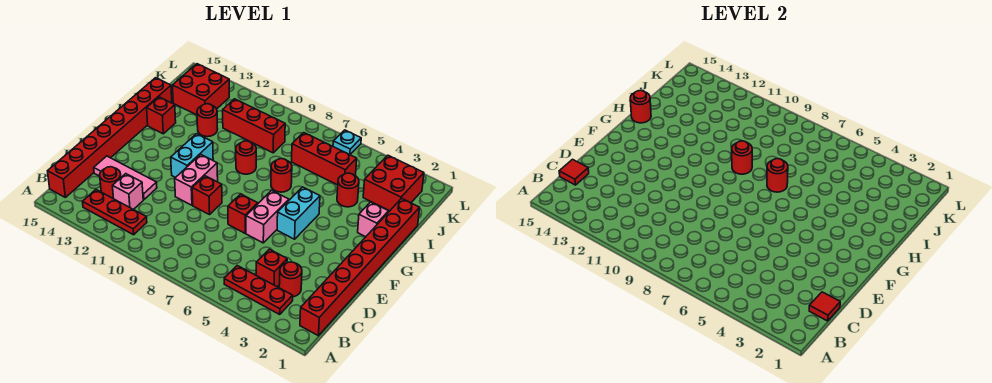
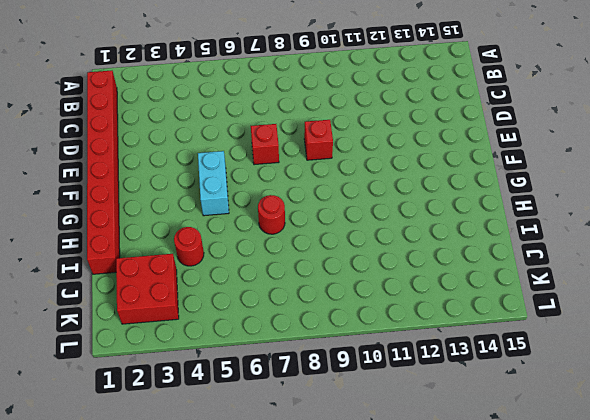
none -> red 1x3 plate [224,266,293,314]
none -> red 1x3 plate [83,190,147,235]
none -> red 1x8 brick [48,78,172,197]
none -> red 1x1 round brick [279,262,302,297]

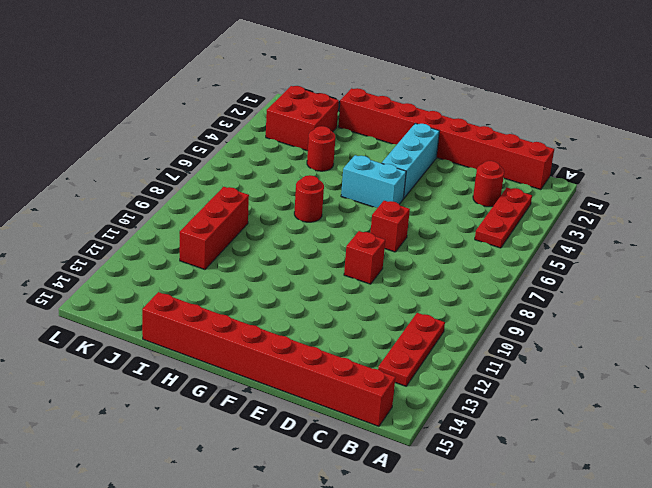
cyan 1x3 brick [382,123,440,199] -> none
none -> red 1x1 brick [256,249,287,287]
none -> pink 1x1 brick [113,174,143,210]
none -> red 1x1 round brick [100,167,121,199]
none -> pink 1x3 tile [94,156,157,200]

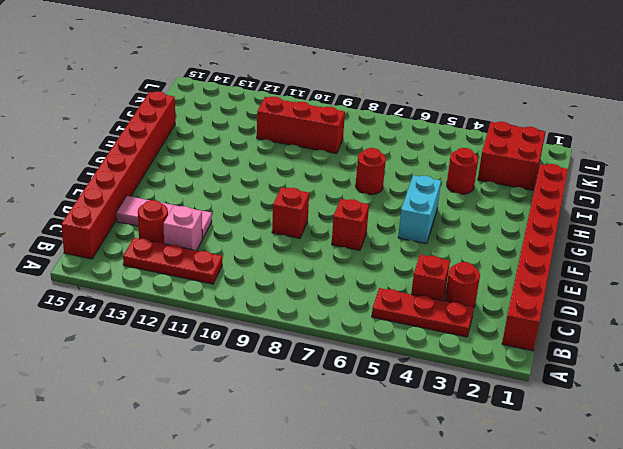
none -> pink 1x2 brick [246,190,289,243]
none -> pink 1x2 brick [175,154,218,205]
none -> cyan 1x2 brick [171,134,213,178]
none -> pink 1x1 brick [358,202,389,237]

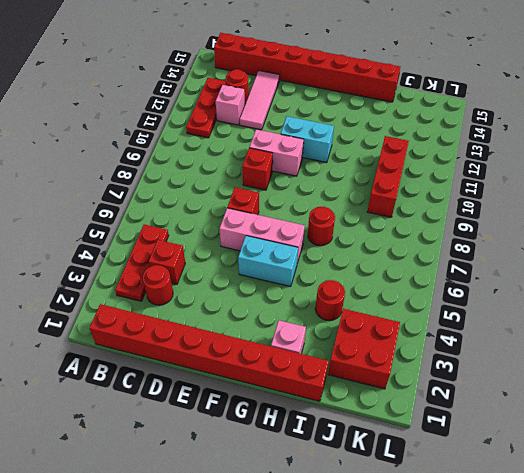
pink 1x3 brick [219,208,305,263] -> pink 1x2 brick [246,190,289,243]
none -> red 1x1 round brick [236,141,256,174]
none -> red 1x1 brick [147,97,176,134]
none -> red 1x1 round brick [197,104,218,137]
none -> red 1x3 brick [292,133,357,185]

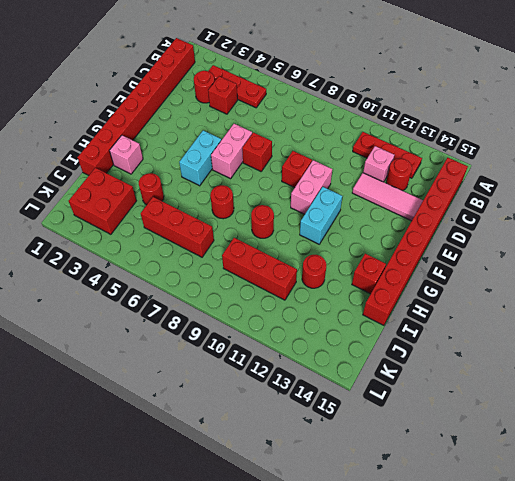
none -> red 2x2 brick [173,64,229,115]
none -> cyan 1x1 plate [333,130,361,155]
none -> red 1x1 tile [809,292,840,321]
none -> red 1x1 tile [559,159,589,185]

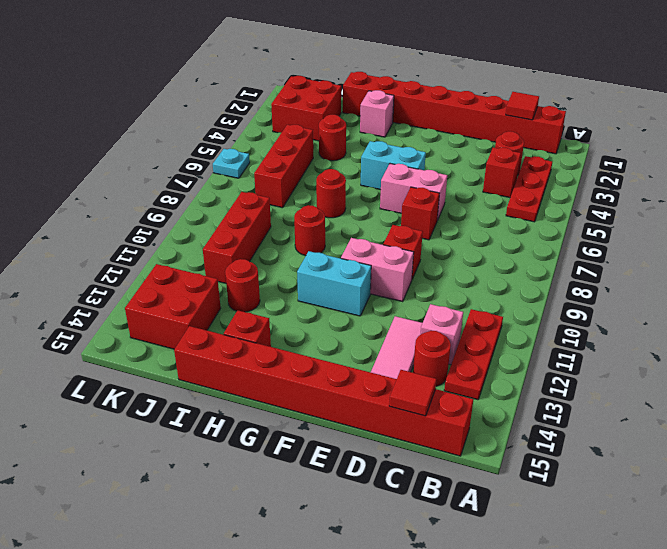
none -> red 1x1 round brick [767,159,788,192]
none -> red 1x1 round brick [732,141,752,174]
none -> red 1x1 round brick [630,90,651,123]

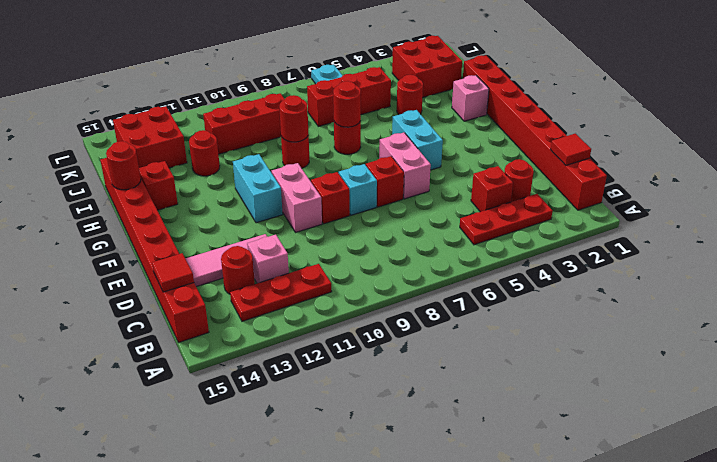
cyan 1x1 brick [339,164,377,215] -> none

